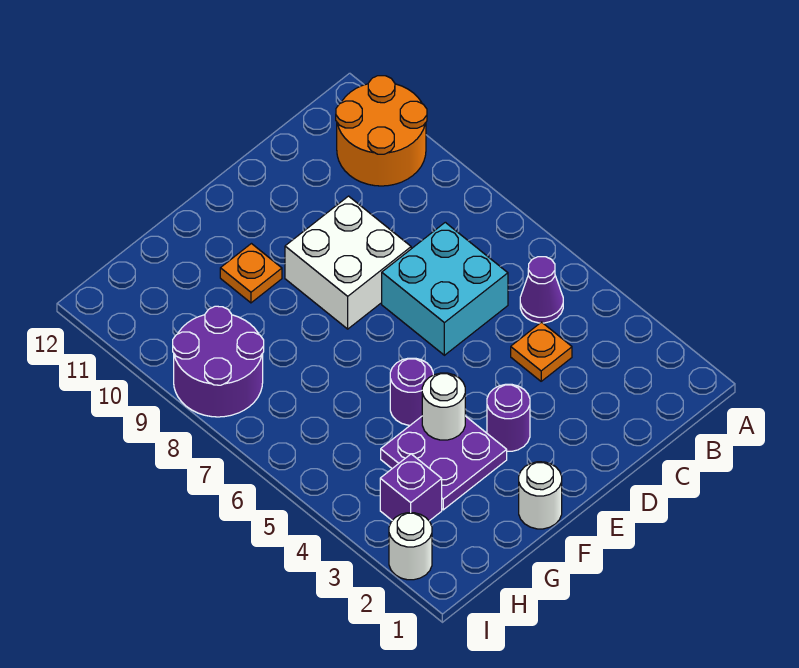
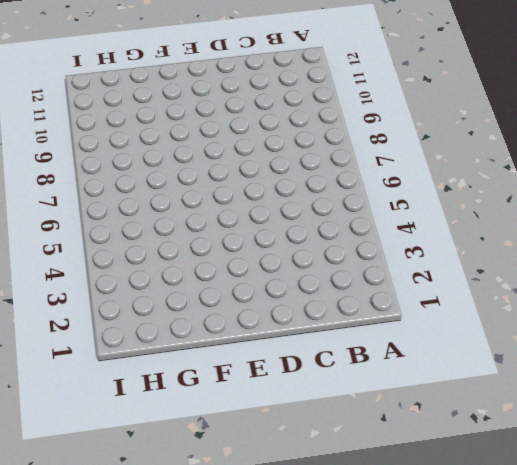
none -> orange 2x2 round brick [336,76,427,186]
none -> purple 1x1 cone [520,257,563,323]
none -> orange 1x1 plate [511,322,572,381]

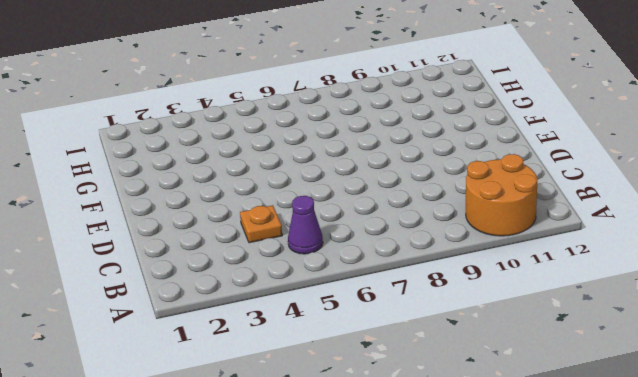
none -> cyan 2x2 brick [382,222,508,355]
none -> white 2x2 brick [285,196,411,329]
none -> purple 1x1 round brick [487,384,530,451]

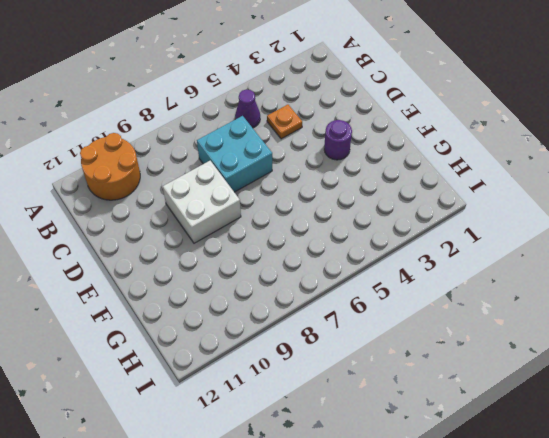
none -> white 1x1 round brick [519,462,562,529]
none -> purple 2x2 plate [381,416,507,510]
none -> purple 1x1 round brick [390,358,433,425]

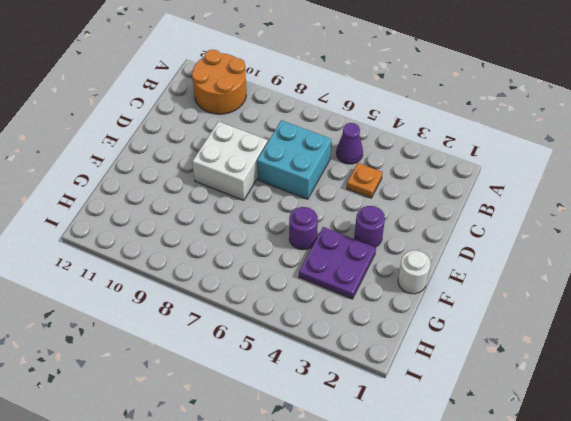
none -> orange 1x1 plate [220,244,282,303]
none -> purple 1x1 brick [380,454,442,521]
none -> purple 2x2 round brick [173,306,264,417]

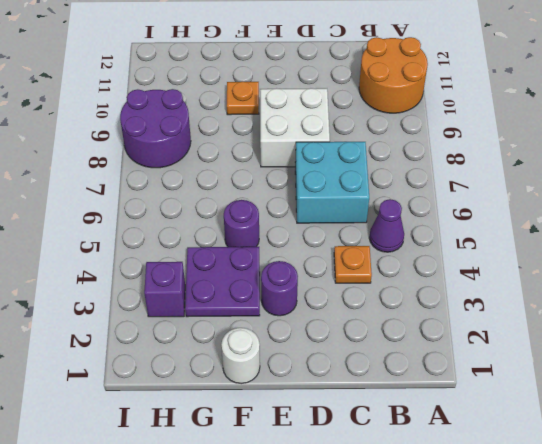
none -> white 1x1 round brick [389,513,432,580]
none -> white 1x1 round brick [422,373,465,440]

